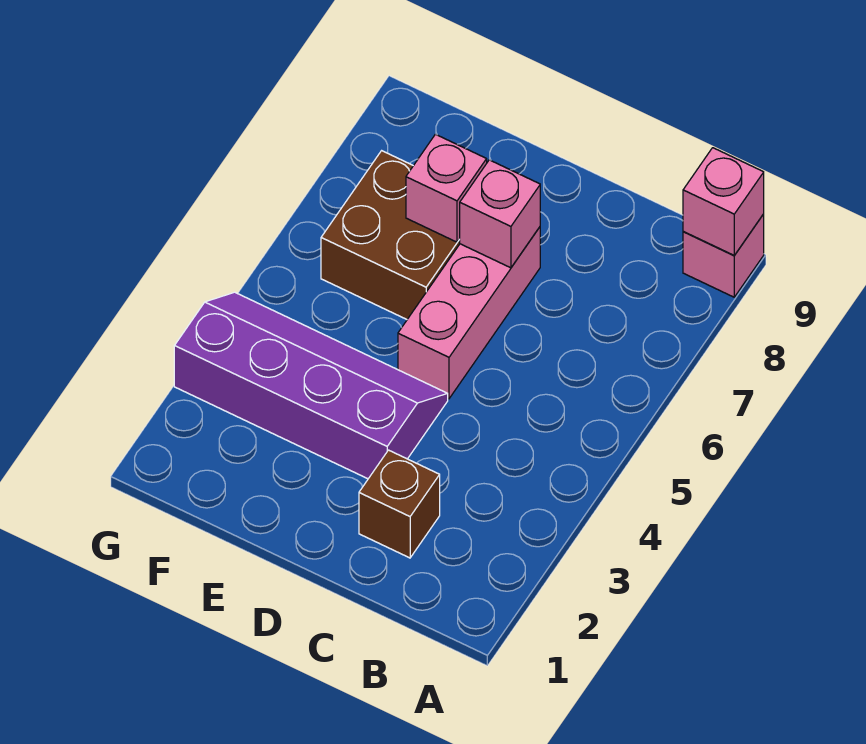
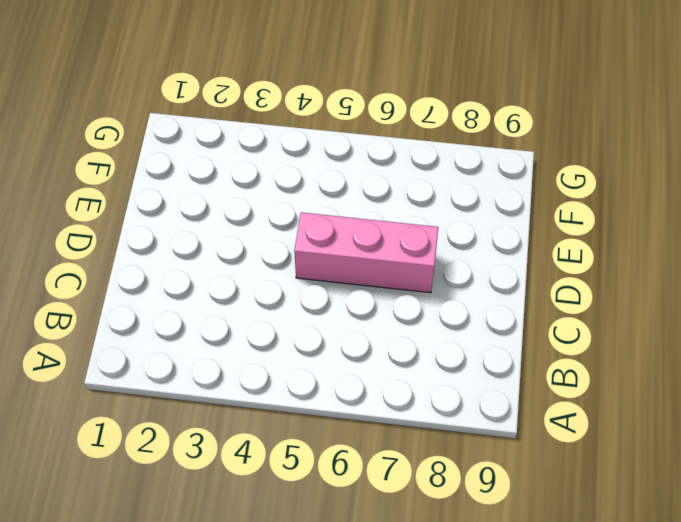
none -> pink 1x1 brick [683,214,764,297]
none -> brown 1x1 brick [359,450,440,558]

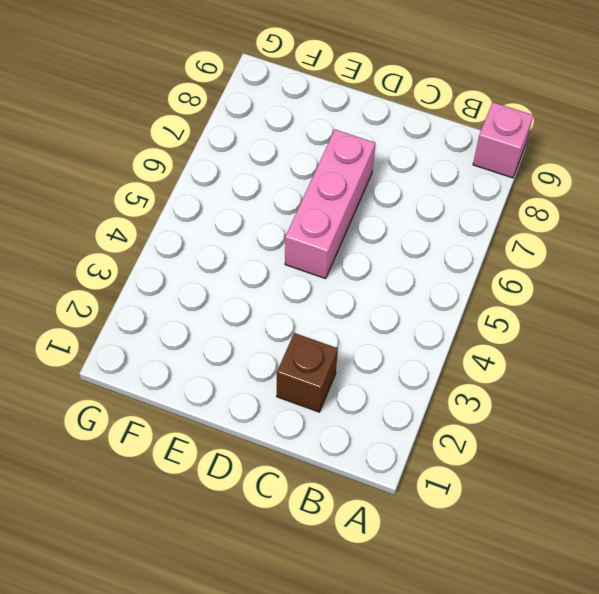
none -> purple 2x4 slope [174,292,448,479]
none -> brown 2x2 brick [321,151,460,319]

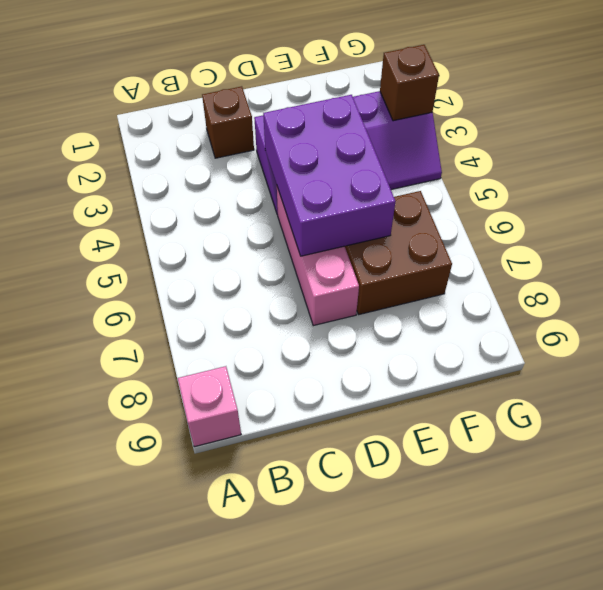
purple 2x3 brick [263,95,395,256] -> none
brown 1x1 brick [380,45,439,121] -> none
none -> pink 1x1 brick [683,148,764,255]
none -> pink 1x1 brick [459,160,540,268]

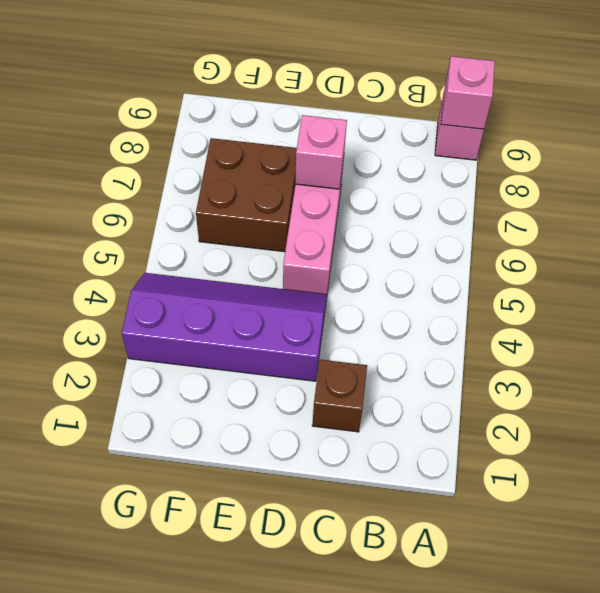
none -> pink 1x1 brick [406,134,487,242]

